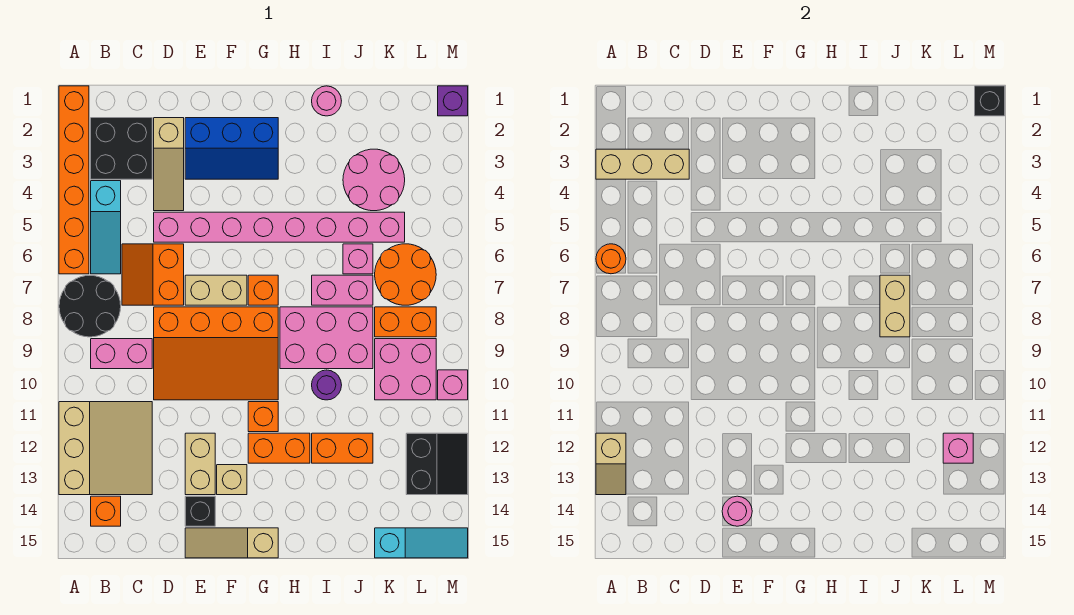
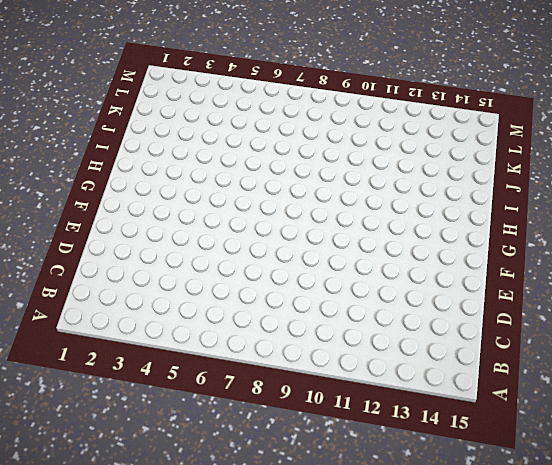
none -> orange 1x6 brick [59,86,89,274]
none -> black 2x2 round brick [59,275,121,337]
none -> tan 3x3 slope [59,402,152,495]
none -> black 2x2 brick [91,118,152,179]

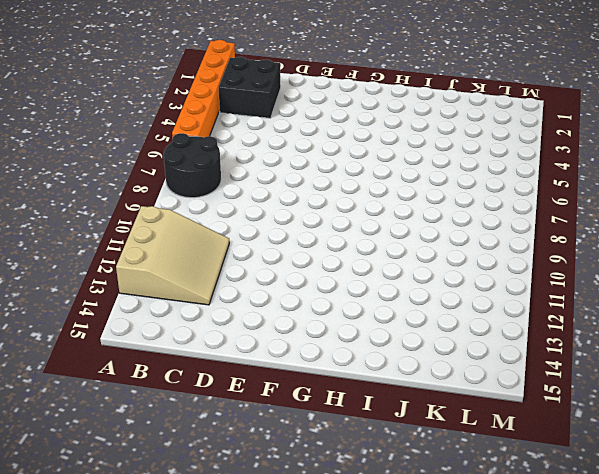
none -> cyan 1x3 slope [91,181,121,274]
none -> pink 1x2 brick [91,339,152,369]
none -> orange 1x1 brick [91,496,121,526]
none -> orange 2x2 slope [122,244,184,305]

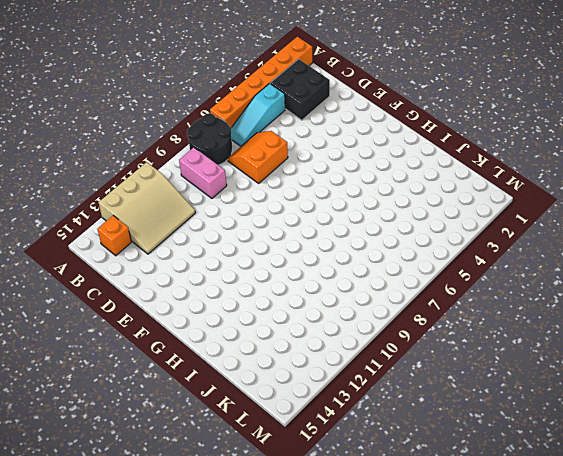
none -> tan 1x3 slope [154,118,184,211]
none -> pink 1x8 brick [154,212,405,242]
none -> orange 3x4 slope [154,307,278,400]
none -> blue 2x3 slope [185,118,278,179]

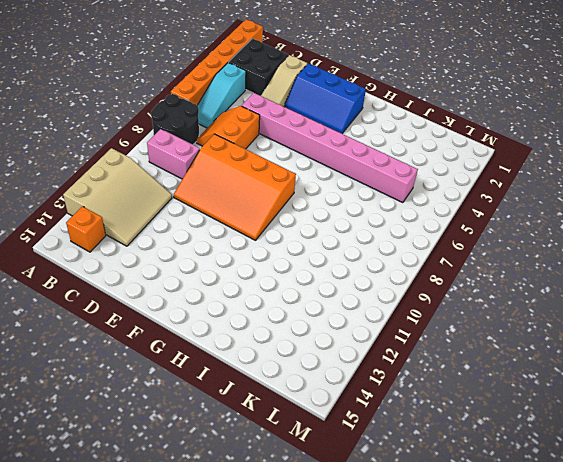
none -> tan 1x2 brick [185,275,247,305]
none -> tan 1x2 brick [185,433,215,495]
none -> black 1x1 brick [185,496,215,526]
none -> tan 1x3 slope [185,528,278,558]

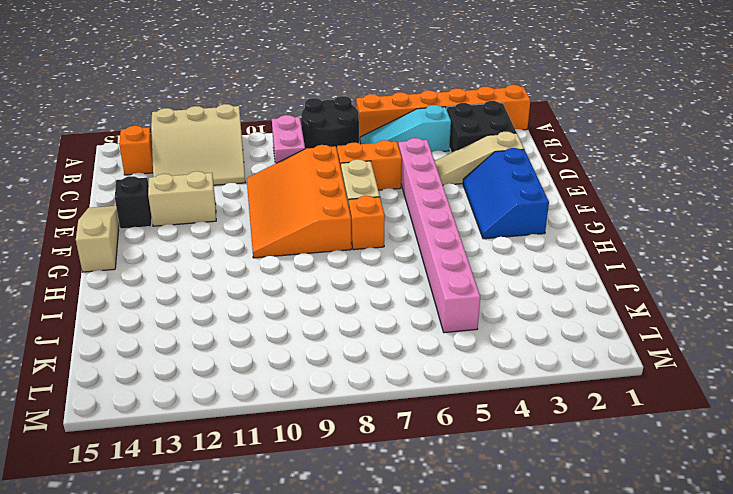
none -> tan 1x1 brick [217,465,247,495]
none -> orange 1x1 brick [248,402,278,432]
none -> orange 1x2 brick [248,433,310,463]
none -> pink 2x3 brick [280,307,373,369]

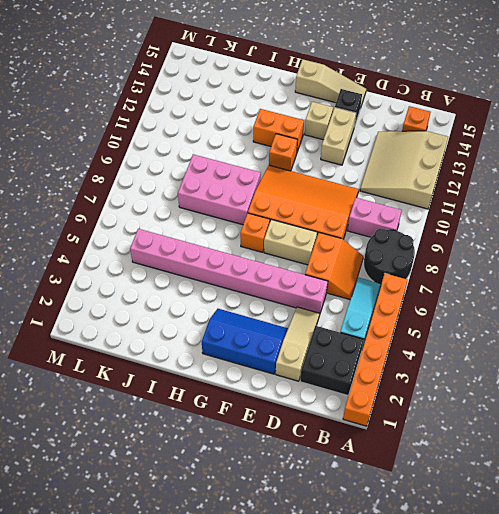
none -> pink 1x1 round brick [312,86,341,116]
none -> pink 1x2 brick [312,275,373,305]
none -> purple 1x1 round brick [312,370,342,400]
none -> orange 1x2 brick [312,433,373,463]

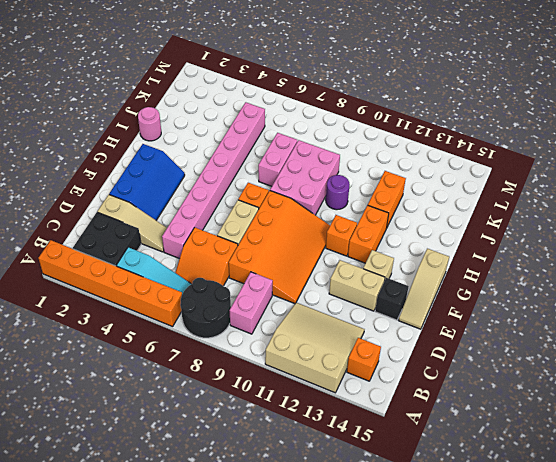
none -> pink 2x2 round brick [343,149,405,211]
none -> pink 1x1 brick [343,244,373,274]
none -> orange 2x2 round brick [375,244,436,305]
none -> orange 1x2 brick [375,307,436,337]

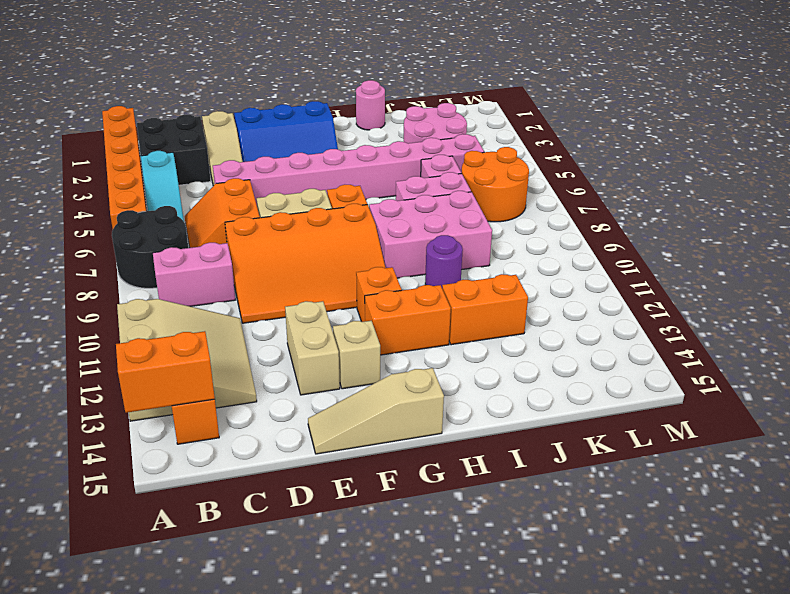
orange 1x2 brick [116,331,215,413] -> orange 1x2 brick moved to [375,307,436,337]
none -> black 1x1 brick [185,496,215,526]
none -> pink 2x2 brick [375,339,436,400]
none -> cyan 1x3 slope [375,528,468,558]
none -> black 2x2 slope [406,433,468,495]

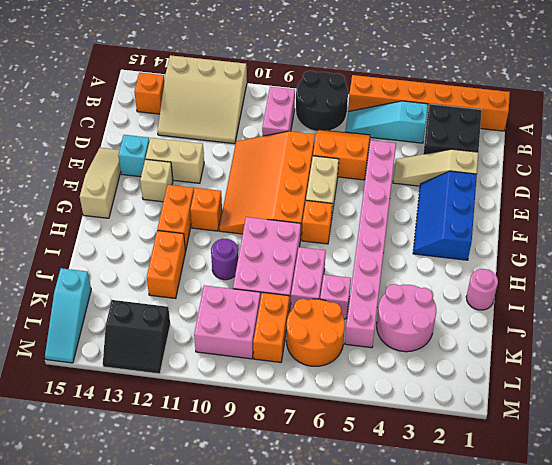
cyan 1x1 brick [118,135,149,177] -> black 1x1 brick [185,496,215,526]
none -> purple 1x1 brick [438,86,468,116]
none -> pink 1x1 brick [438,370,468,400]
none -> tan 1x3 brick [596,149,689,179]
none -> orange 1x1 round brick [596,244,626,274]

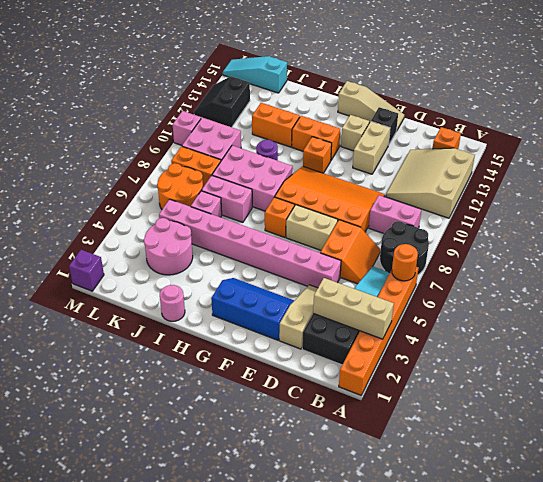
none -> tan 1x2 slope [596,433,626,495]
none -> pink 1x1 round brick [722,496,752,526]
none -> tan 1x2 brick [880,275,910,337]
none -> pink 1x1 brick [943,433,973,463]

